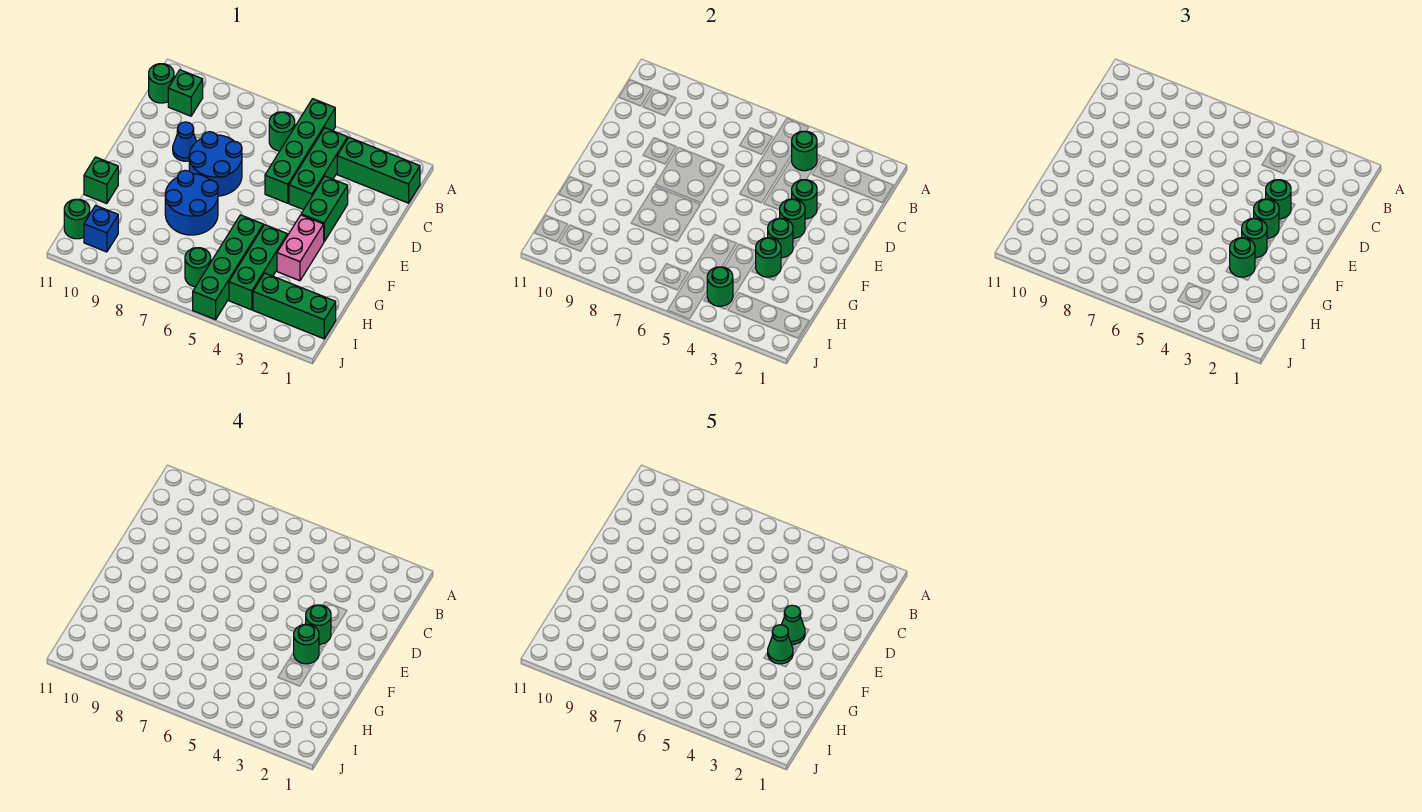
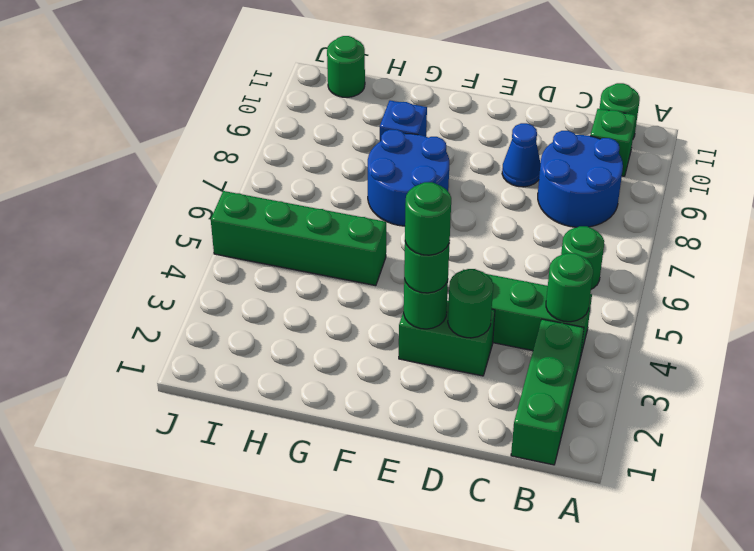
blue 2x2 round brick [538,131,623,227] -> blue 2x2 round brick moved to [189,132,242,196]
blue 1x1 brick [380,100,427,141] -> blue 1x1 brick moved to [84,205,118,252]
none -> green 1x4 brick [265,99,335,203]
none -> pink 1x2 brick [277,215,324,281]
none -> green 1x3 brick [229,225,287,310]
none -> green 1x1 brick [84,157,118,204]

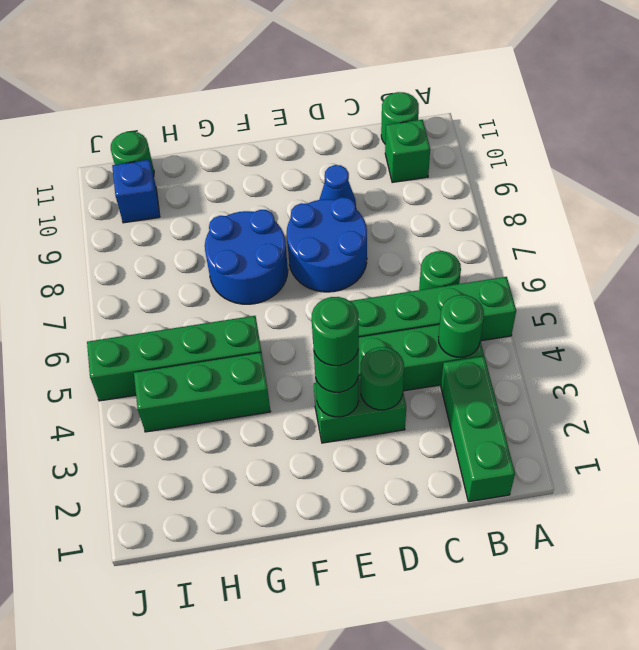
none -> pink 1x2 brick [277,215,324,281]
none -> green 1x1 brick [84,157,118,204]
none -> green 1x3 brick [253,273,336,339]
none -> green 1x1 round brick [185,248,211,287]

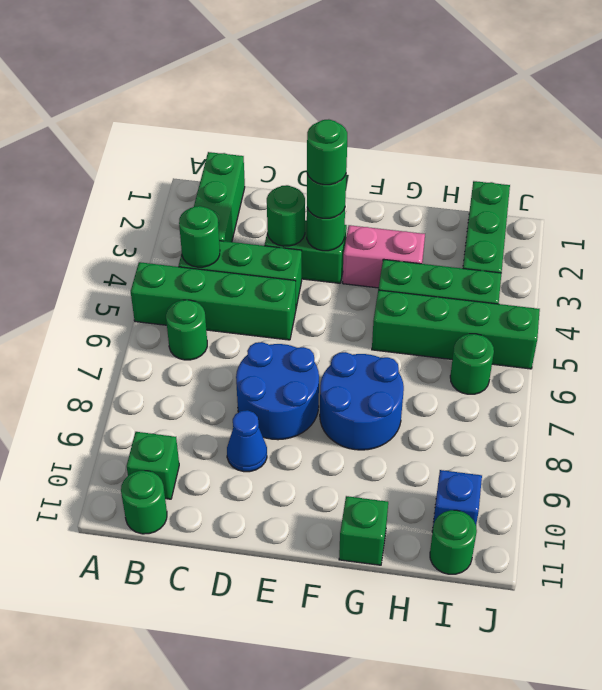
none -> green 1x1 round brick [768,218,793,258]
none -> green 1x1 round brick [756,238,781,277]
none -> green 1x1 round brick [707,267,733,306]
none -> green 1x1 round brick [1266,180,1291,219]

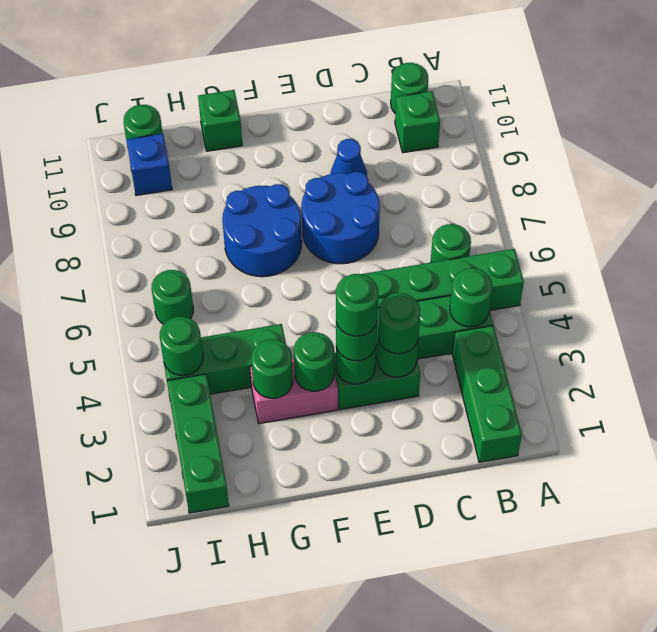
none -> green 1x4 brick [193,215,263,320]
none -> green 1x1 round brick [1242,218,1267,258]
none -> green 1x1 round brick [1230,238,1255,277]
none -> green 1x1 round brick [294,624,319,664]

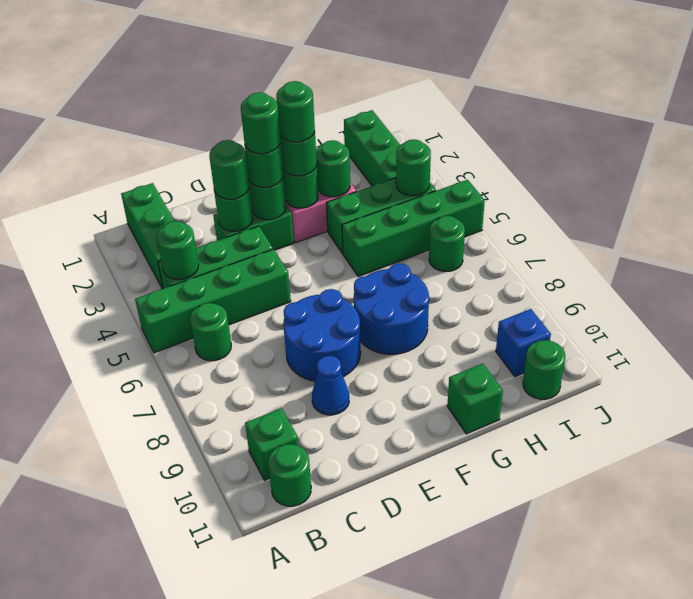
none -> green 1x1 round brick [1230,238,1255,277]
none -> green 1x1 cone [782,605,805,644]
none -> green 1x1 cone [768,625,793,664]

